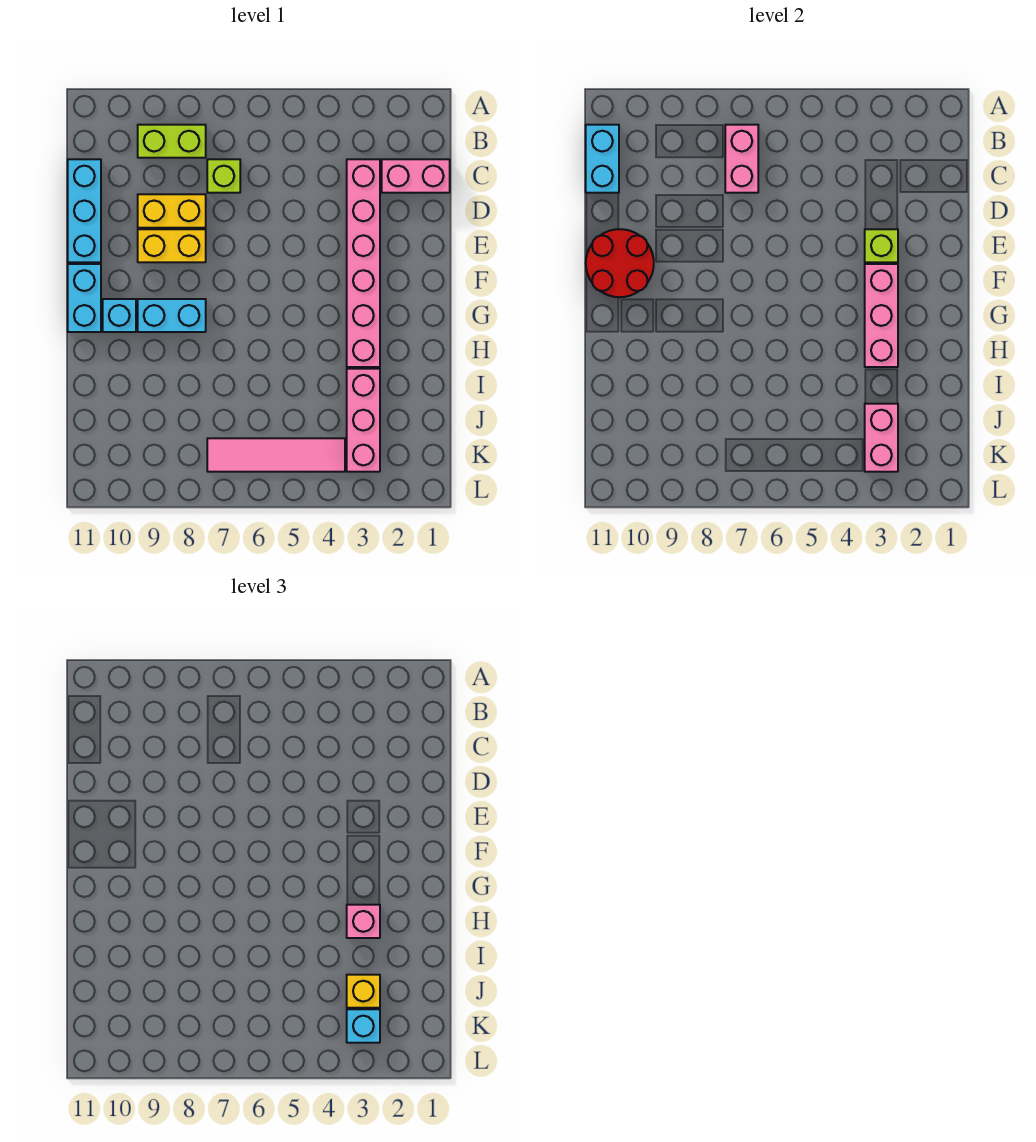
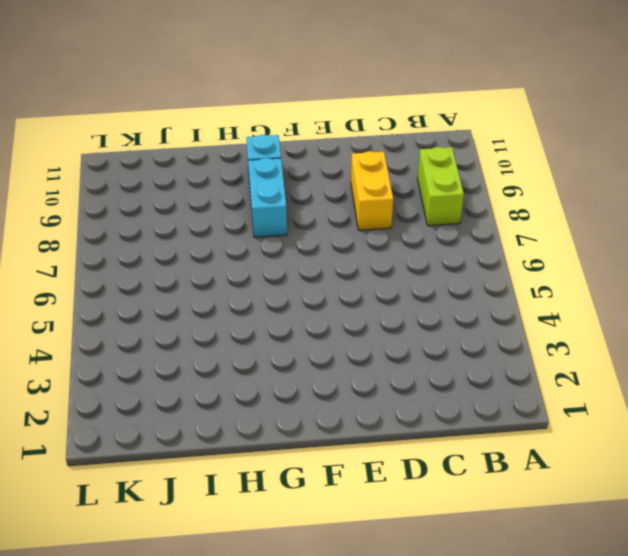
none -> pink 1x2 brick [382,159,450,193]
none -> pink 1x6 brick [347,159,380,367]
none -> lime 1x1 brick [207,159,240,193]

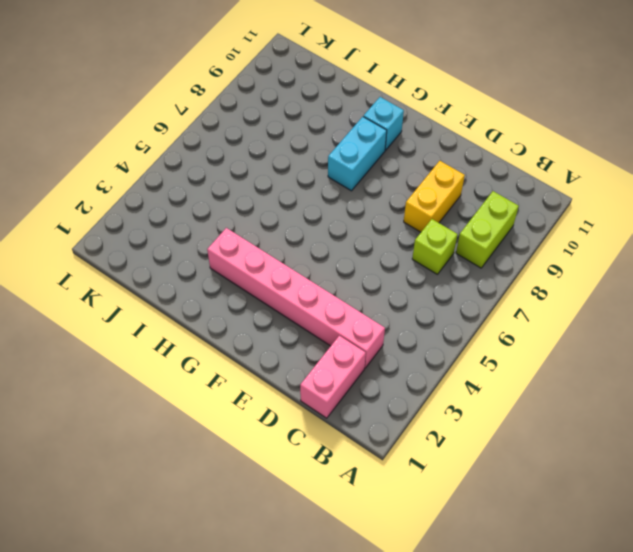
none -> cyan 1x3 brick [68,159,101,262]
none -> yellow 1x2 brick [138,229,206,262]
none -> cyan 1x2 brick [68,264,101,332]

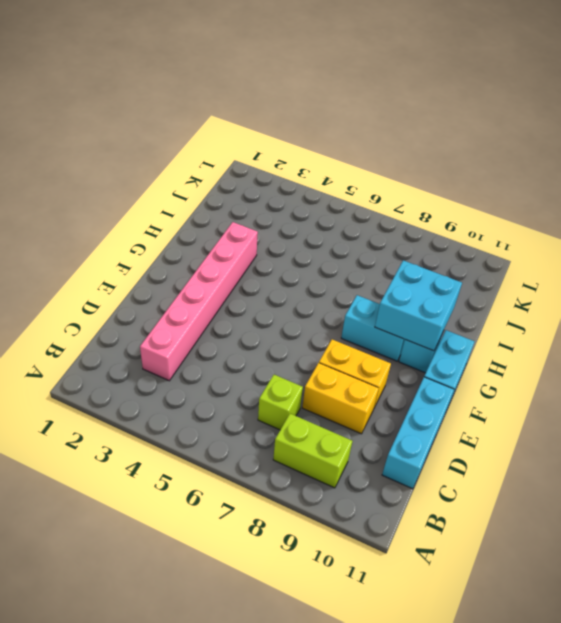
cyan 2x2 brick [375,260,462,351] -> none
none -> pink 1x2 brick [382,159,450,193]
none -> pink 1x3 brick [347,369,380,472]
none -> pink 1x4 tile [207,438,345,472]

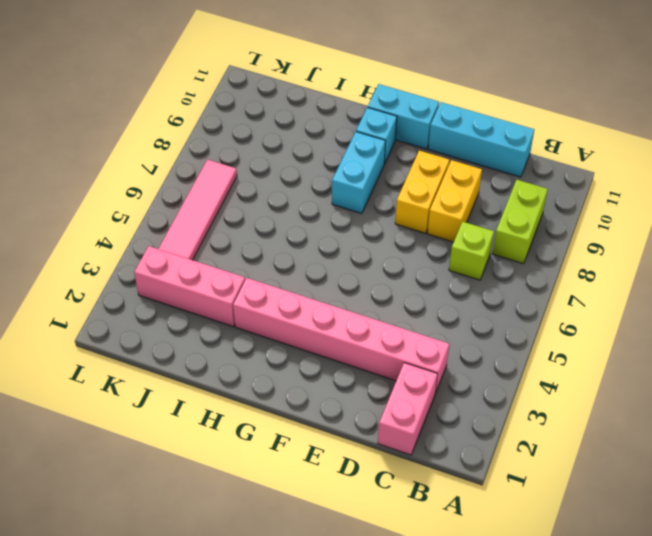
none -> pink 1x2 brick [725,125,758,193]
none -> cyan 1x2 brick [586,125,619,193]
none -> lime 1x1 brick [865,229,898,262]

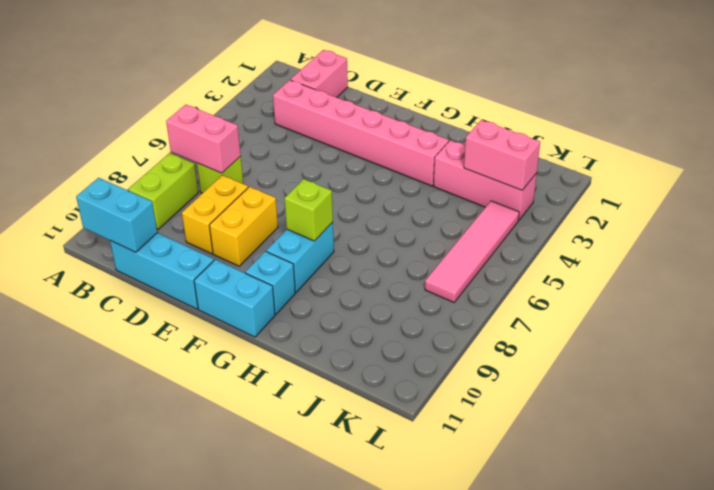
lime 1x1 brick [284,179,333,241] -> lime 1x1 brick moved to [865,229,898,262]
none -> red 2x2 round brick [586,229,654,297]
none -> pink 1x3 brick [865,264,898,367]
none -> pink 1x1 brick [347,905,380,938]

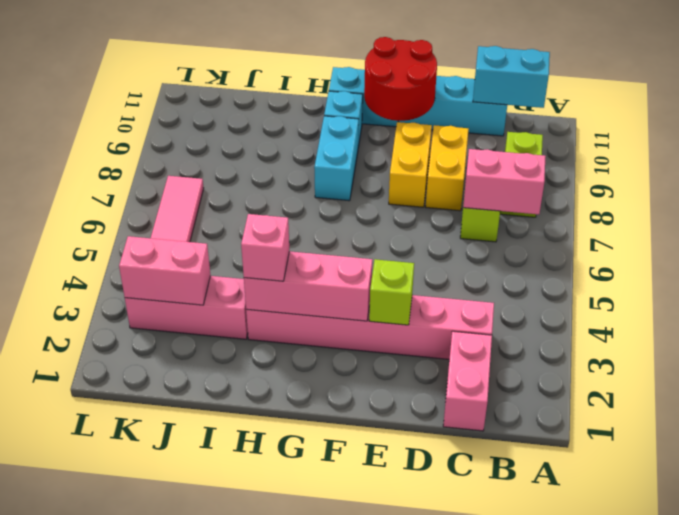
none -> yellow 1x1 brick [347,975,380,1008]
none -> cyan 1x1 brick [347,1009,380,1043]

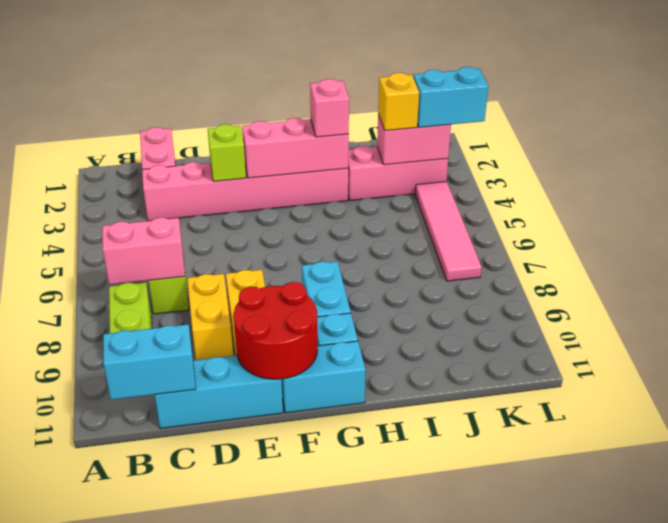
cyan 1x2 brick [413,67,488,127] -> cyan 1x1 brick [347,1009,380,1043]

